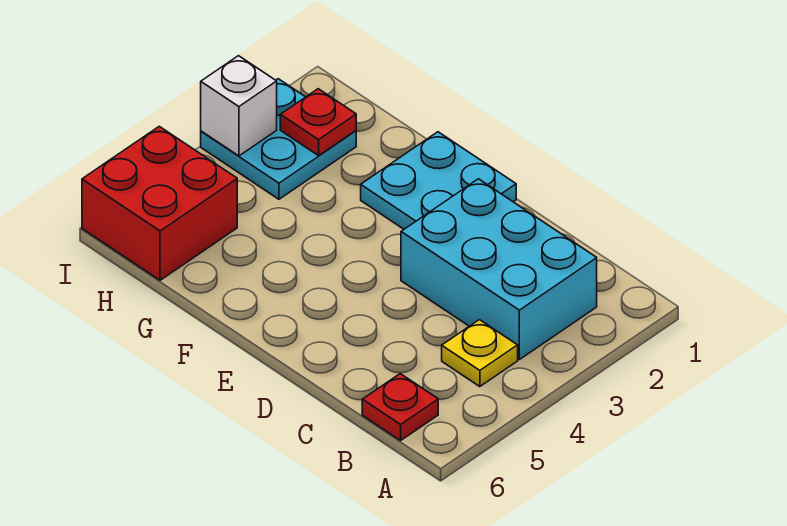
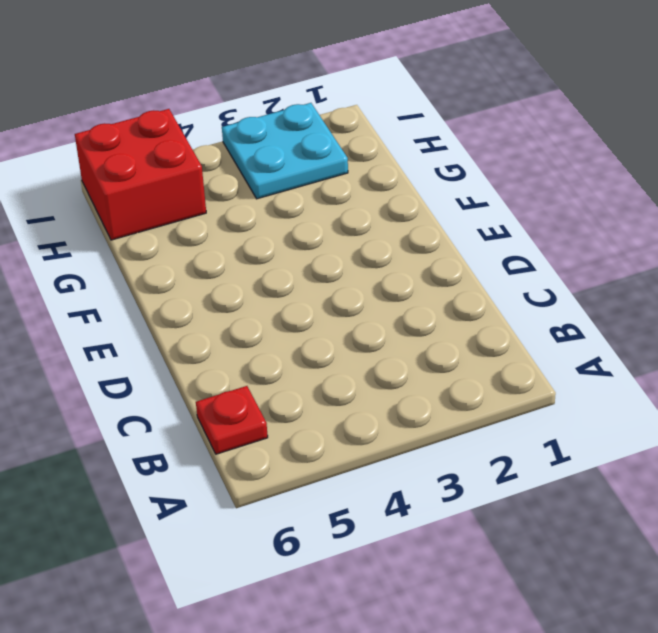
none -> cyan 2x3 brick [401,179,597,359]
none -> yellow 1x1 plate [442,320,518,387]

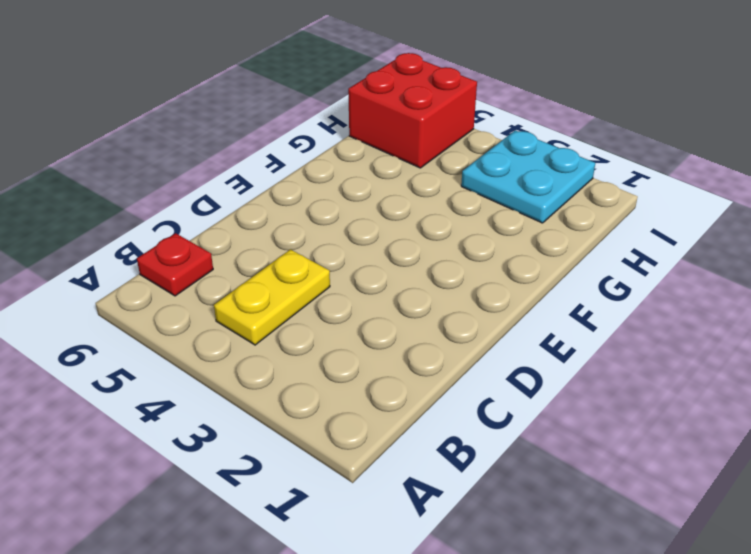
yellow 1x2 plate [214,250,330,345] -> yellow 1x1 plate [442,320,518,387]
none -> cyan 2x3 brick [401,179,597,359]
none -> cyan 2x2 plate [361,132,516,229]

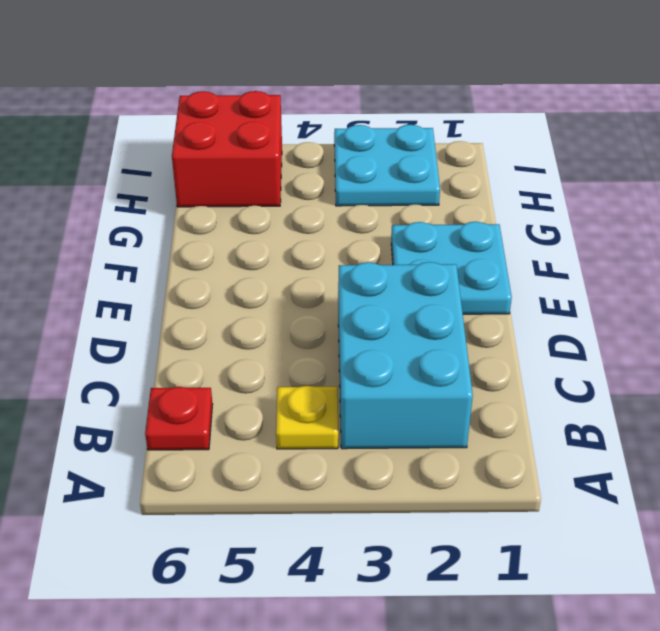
none -> red 1x1 plate [280,89,356,156]
none -> white 1x1 brick [201,56,277,156]

